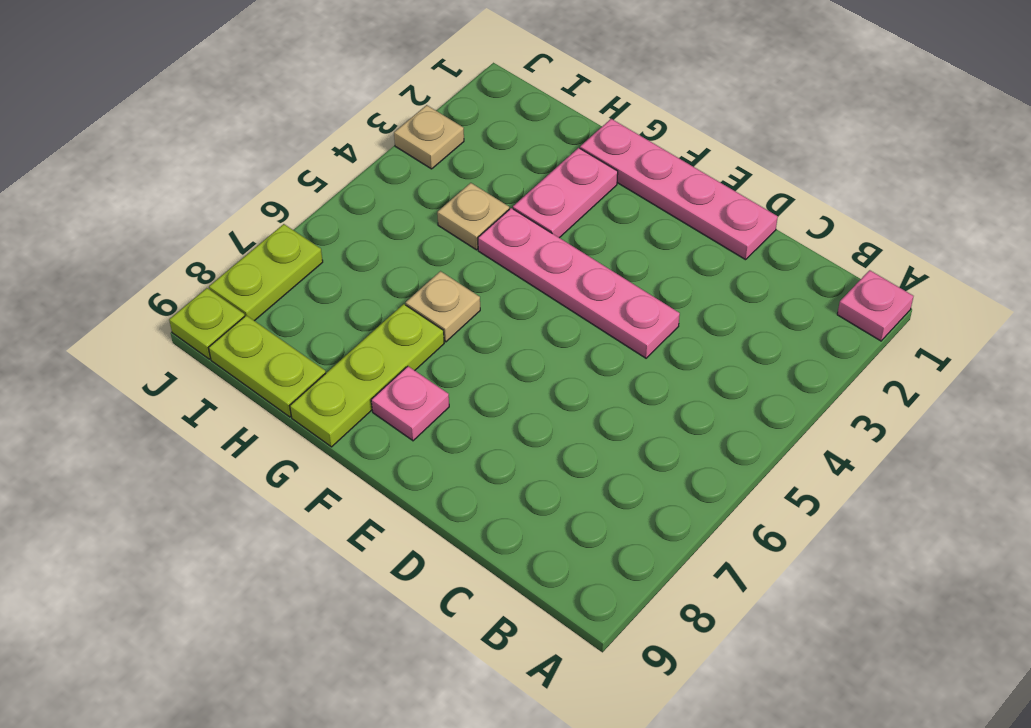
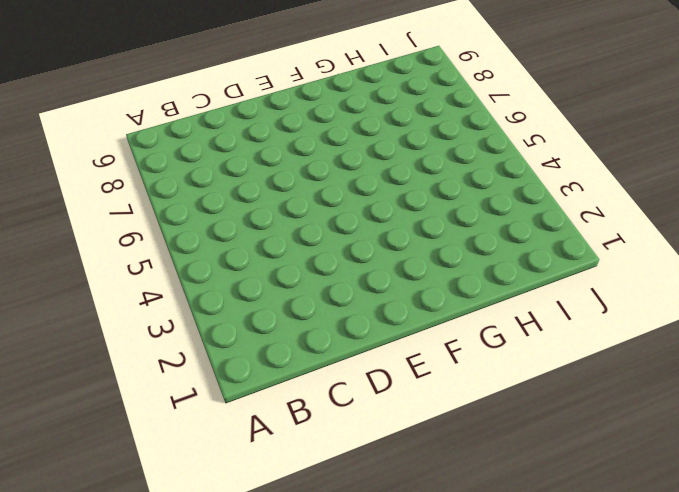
none -> pink 1x1 plate [837,270,914,341]
none -> pink 1x4 plate [580,119,778,260]
none -> pink 1x4 plate [478,208,680,358]

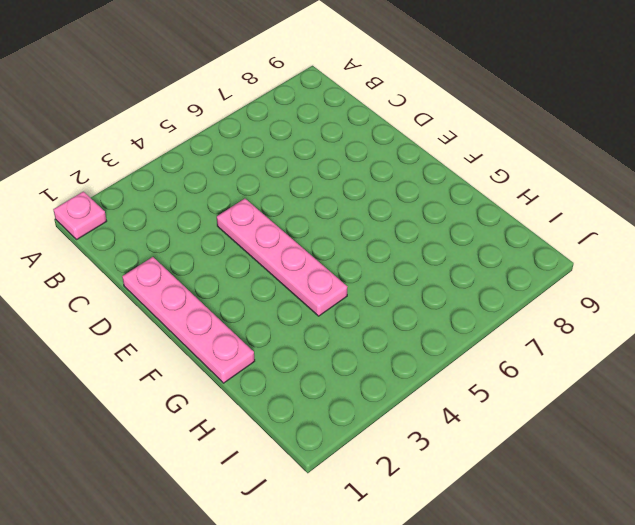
none -> pink 1x1 plate [371,366,449,441]
none -> pink 1x2 plate [513,148,618,238]
none -> tan 1x1 plate [406,271,480,342]

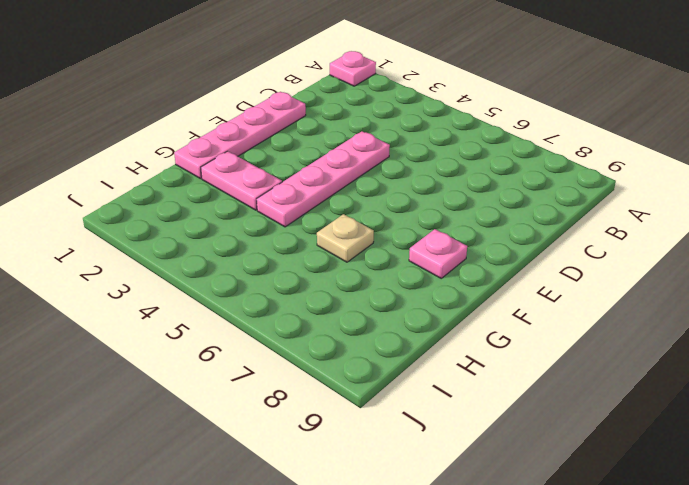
none -> lime 1x3 plate [290,304,444,447]
none -> tan 1x1 plate [437,183,509,250]
none -> lime 1x2 plate [209,315,326,417]

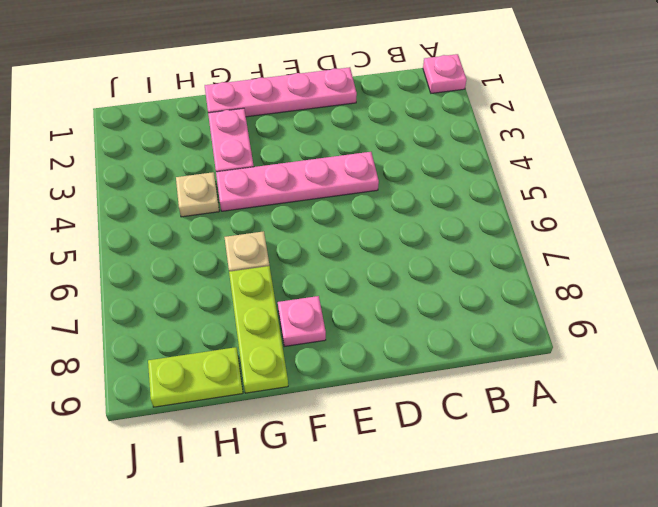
none -> tan 1x1 plate [394,105,464,169]
none -> lime 1x2 plate [209,224,323,321]
none -> lime 1x1 plate [169,288,245,359]

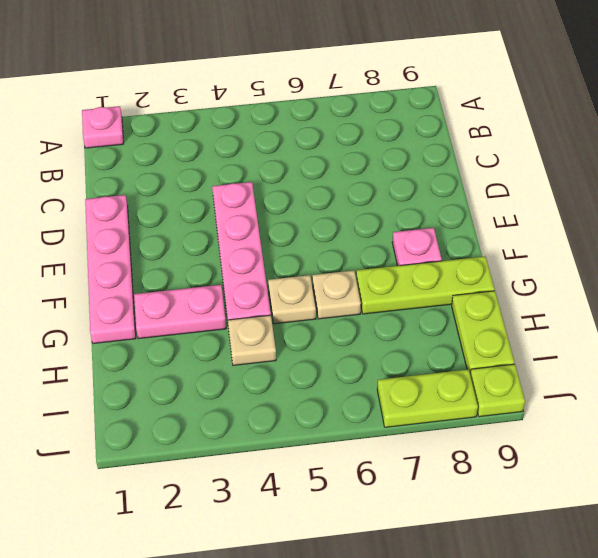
tan 1x1 plate [268,275,316,324] -> tan 1x1 plate moved to [394,105,464,169]

